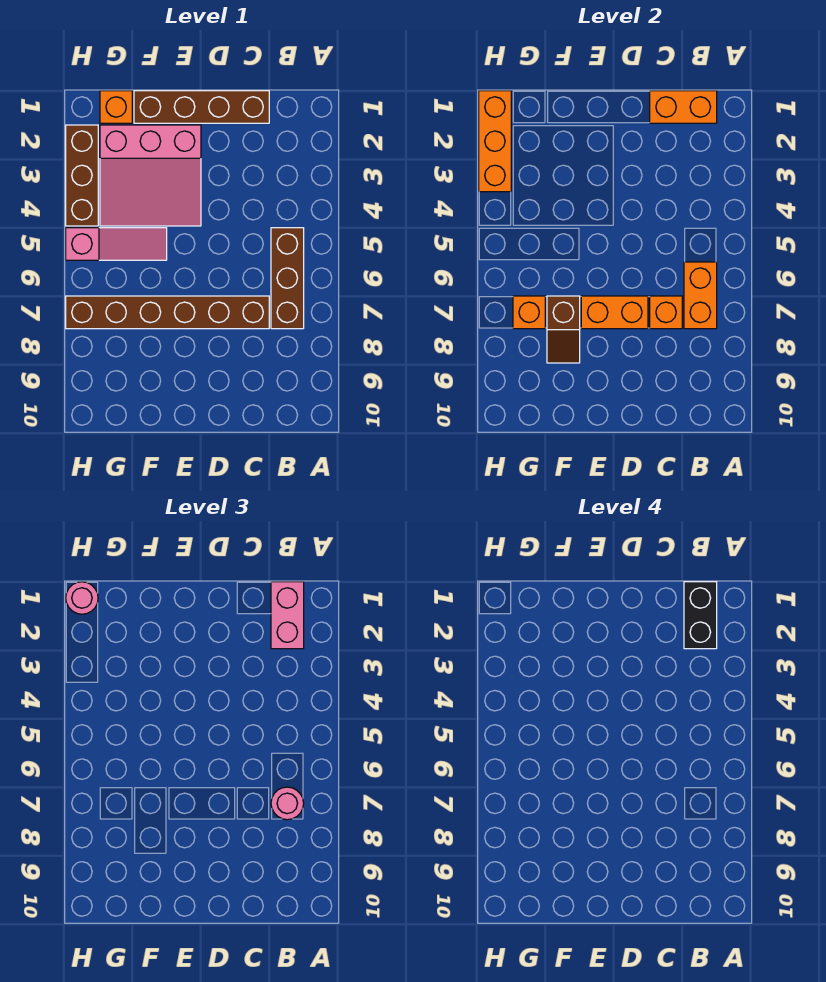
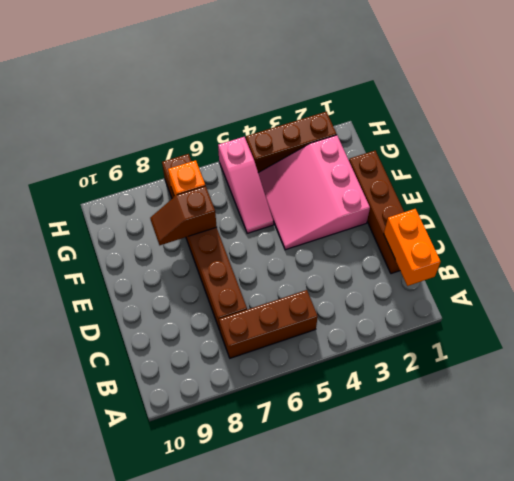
none -> orange 1x1 brick [100,91,132,123]
none -> orange 1x2 brick [684,262,717,329]
none -> orange 1x1 brick [650,296,682,329]

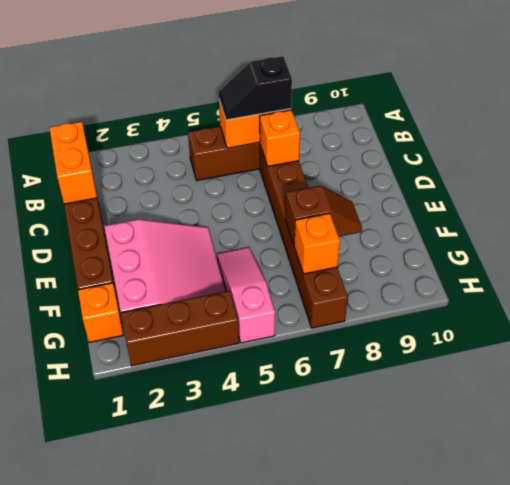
black 1x2 slope [219,56,292,120] -> pink 1x1 round brick [271,787,304,820]
none -> orange 1x2 brick [581,296,648,329]
none -> orange 1x3 brick [479,91,511,192]
none -> pink 1x2 brick [271,582,304,649]

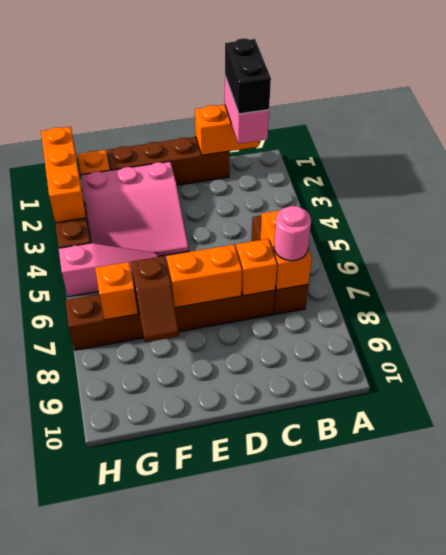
none -> pink 1x1 round brick [66,582,98,614]

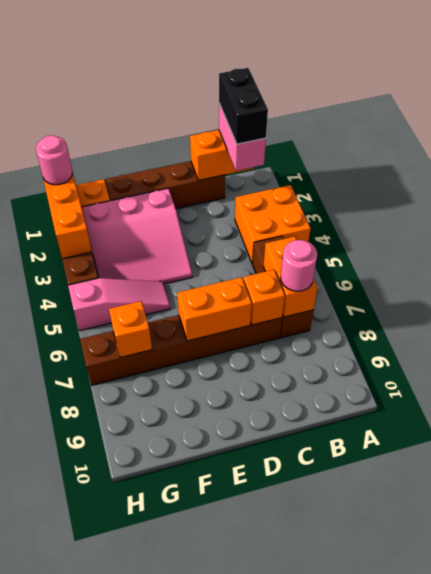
orange 2x2 brick [235,185,311,262] -> none
none -> brown 1x2 slope [547,296,580,363]

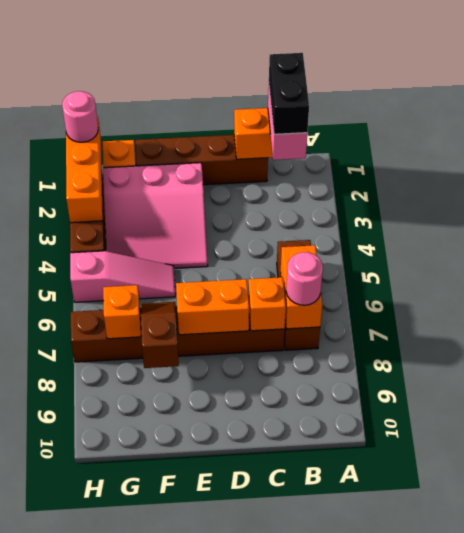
brown 1x2 slope [141,302,179,368] -> brown 1x2 slope turned to [547,296,580,363]

